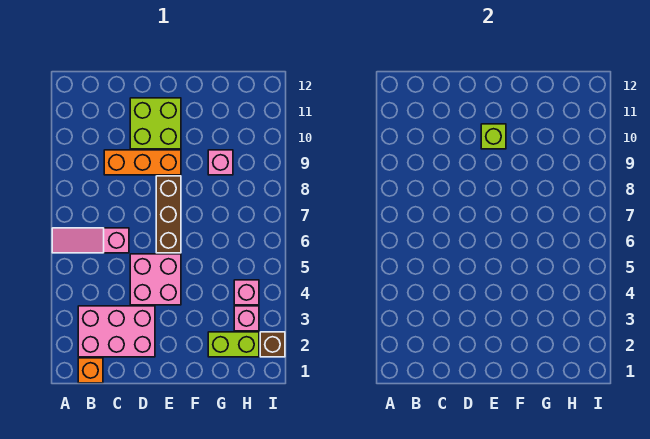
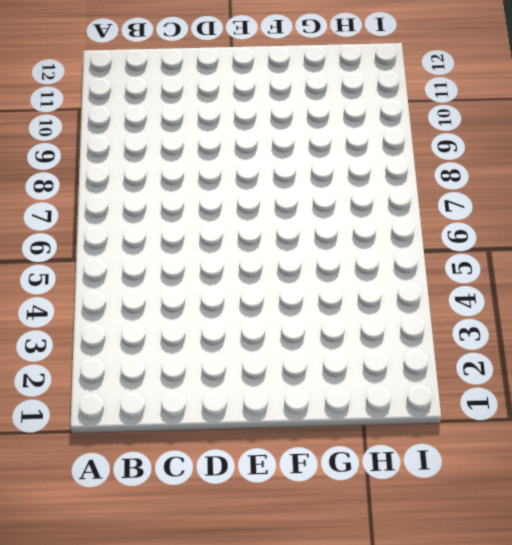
none -> pink 1x3 slope [52,228,129,253]
none -> orange 1x1 brick [78,358,103,383]
none -> pink 2x3 brick [78,306,155,357]

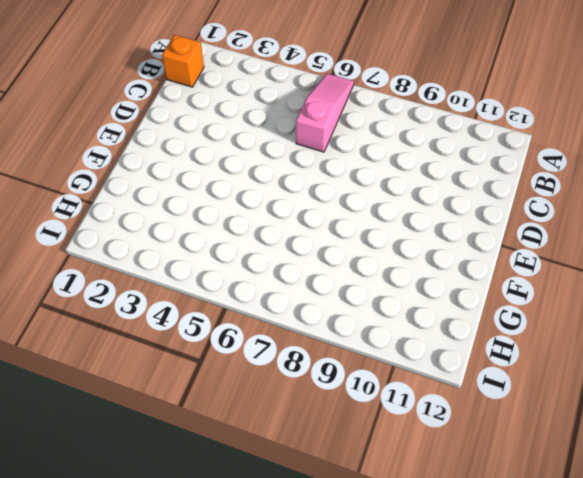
none -> pink 2x3 brick [78,306,155,357]
none -> orange 1x3 brick [104,150,181,175]
none -> pink 2x2 brick [130,254,181,305]

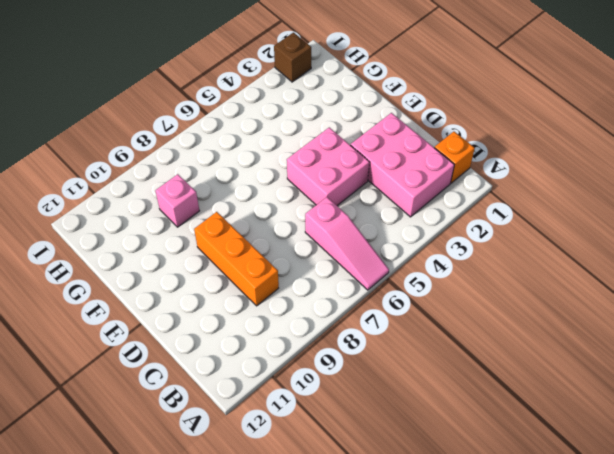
none -> lime 2x2 brick [130,98,181,149]
none -> brown 1x3 brick [156,176,181,253]
none -> lime 1x2 brick [208,332,259,357]

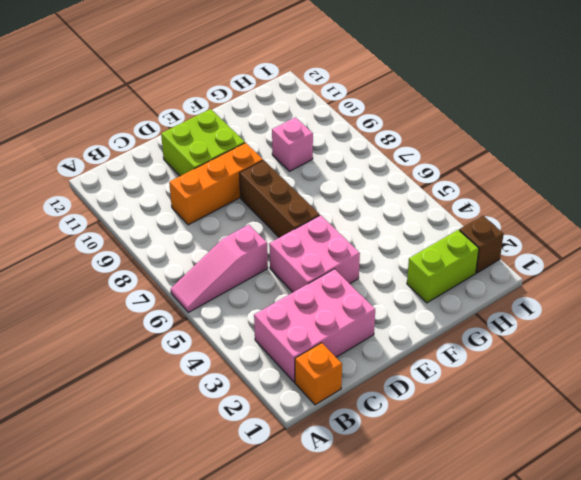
none -> pink 1x1 brick [234,306,259,331]
none -> pink 1x1 brick [234,280,259,305]
none -> lime 1x1 brick [481,124,506,149]

